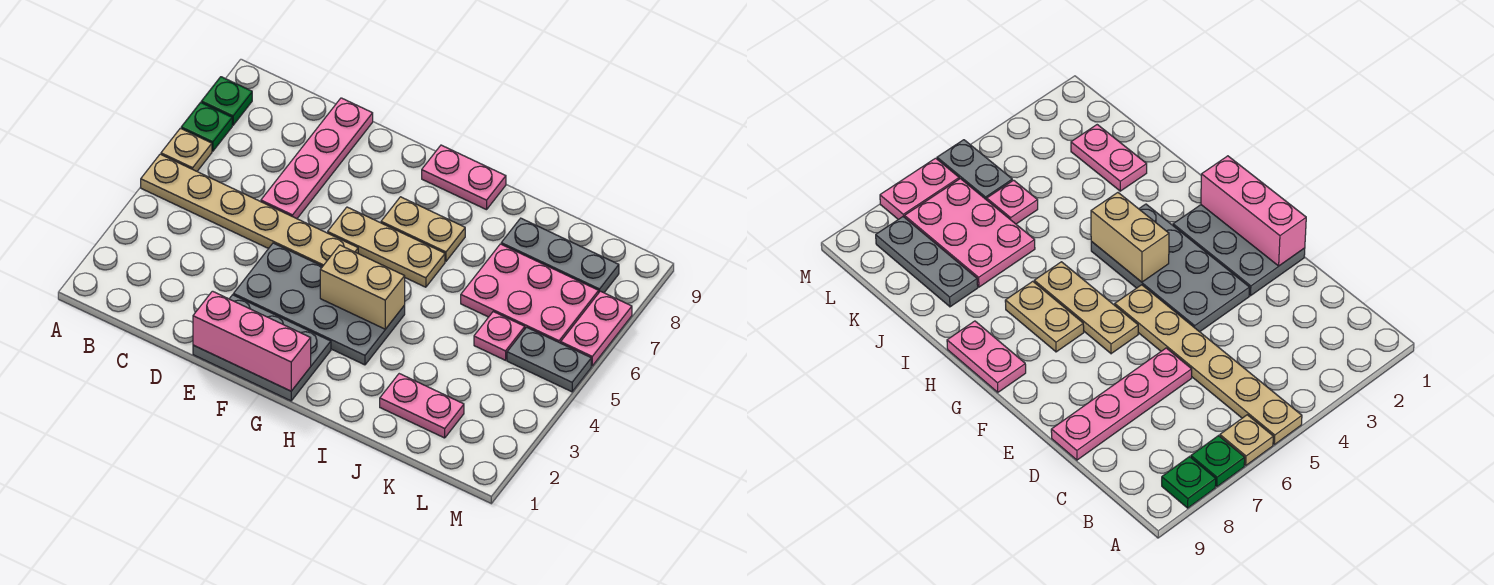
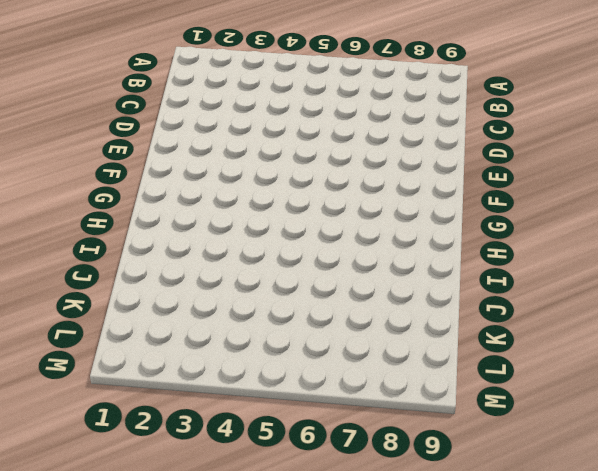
none -> tan 1x6 plate [141,154,358,266]
none -> tan 1x1 plate [161,128,212,171]
none -> green 1x1 plate [181,103,232,151]

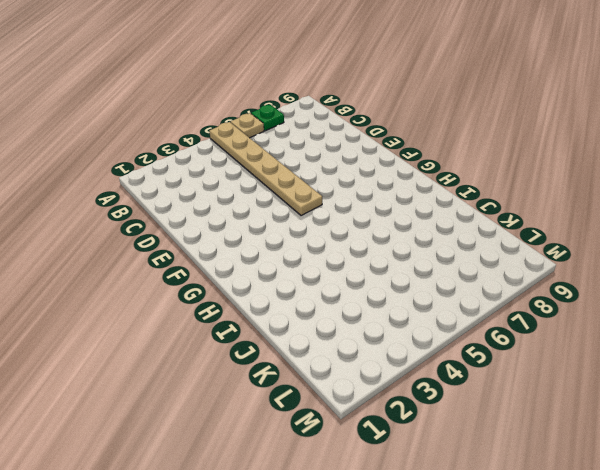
none -> green 1x1 plate [201,77,252,125]
none -> pink 1x4 plate [261,98,373,219]
none -> grey 2x3 plate [193,295,331,401]

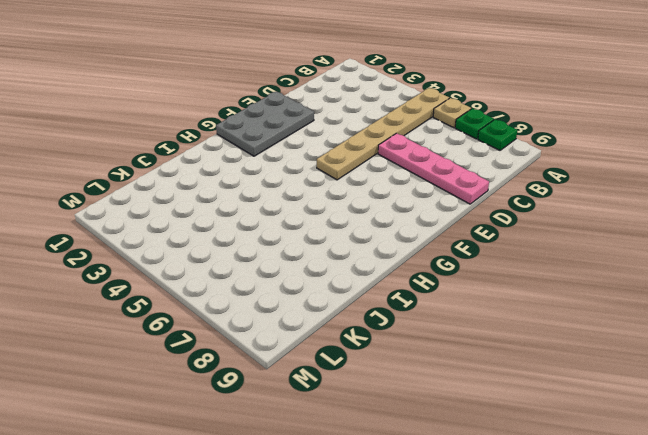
none -> grey 2x4 plate [233,243,405,365]
none -> tan 1x3 plate [328,207,445,287]
none -> tan 1x2 plate [381,197,465,261]

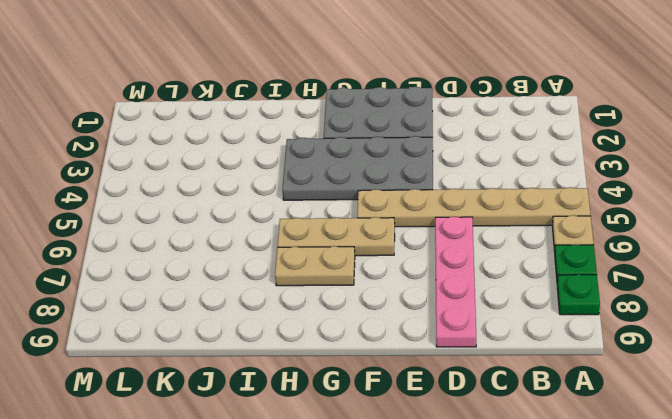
none -> pink 1x2 plate [422,145,506,210]
none -> pink 1x2 plate [380,374,464,438]
none -> pink 2x3 plate [461,244,599,343]

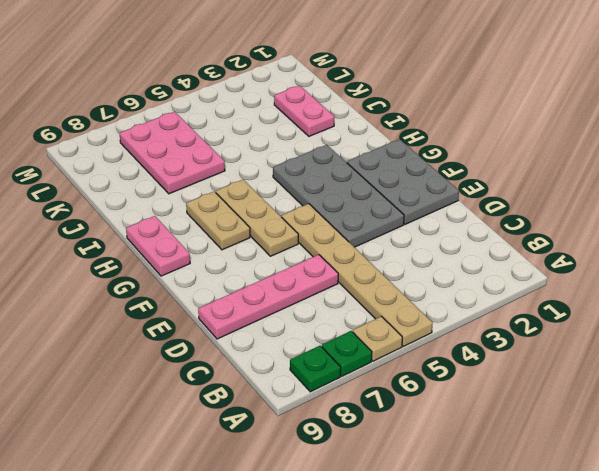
none -> grey 1x3 plate [501,218,619,293]
none -> pink 1x1 plate [474,312,525,360]
none -> grey 1x2 plate [507,327,591,392]

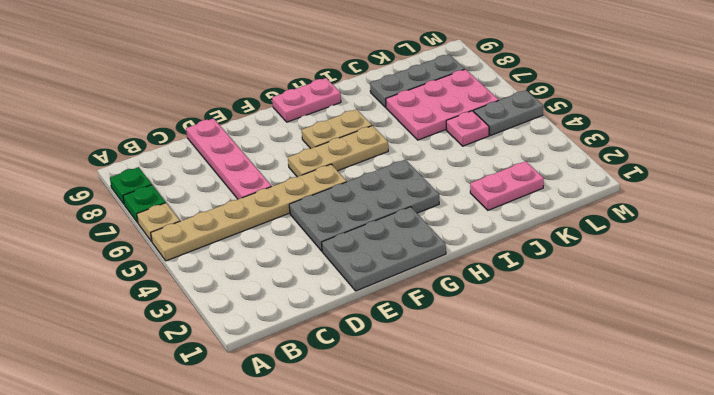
none -> pink 1x2 plate [561,291,632,366]
none -> pink 1x3 brick [193,291,311,391]
none -> tan 1x2 brick [320,245,405,329]

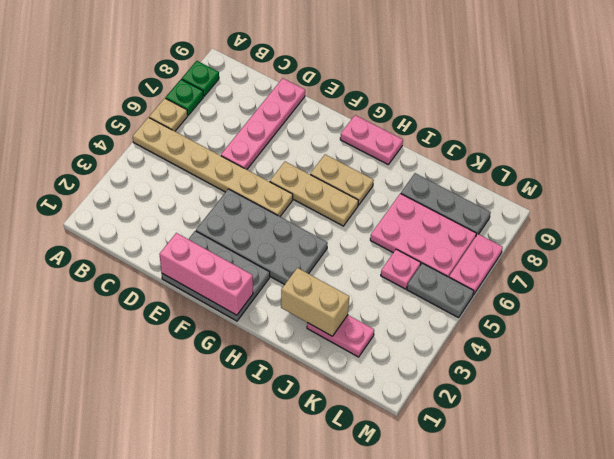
tan 1x2 brick [281,268,349,336] -> tan 1x2 brick moved to [320,245,405,329]

